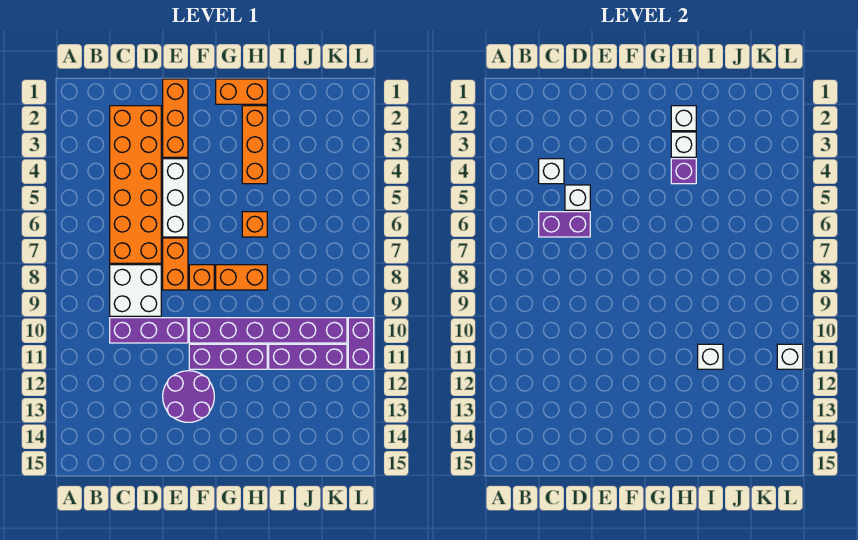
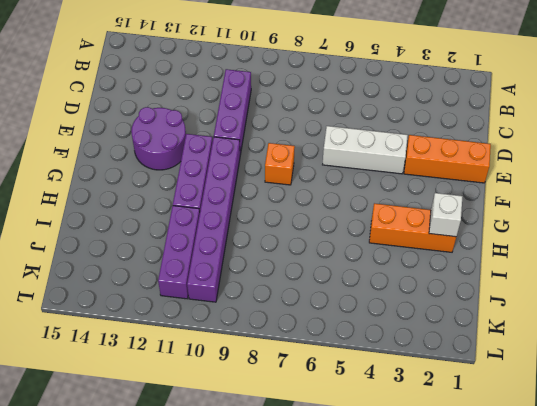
none -> orange 2x6 brick [110,106,161,263]
none -> white 2x2 brick [110,265,161,316]
none -> orange 1x2 brick [163,238,188,290]

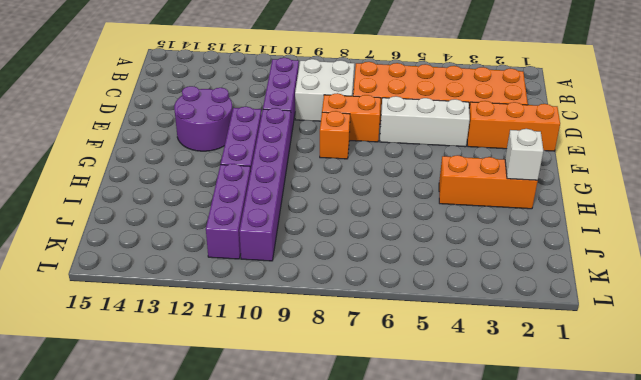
none -> orange 1x2 brick [216,79,267,104]
none -> orange 1x2 brick [216,265,267,290]
none -> orange 1x1 brick [242,212,267,237]

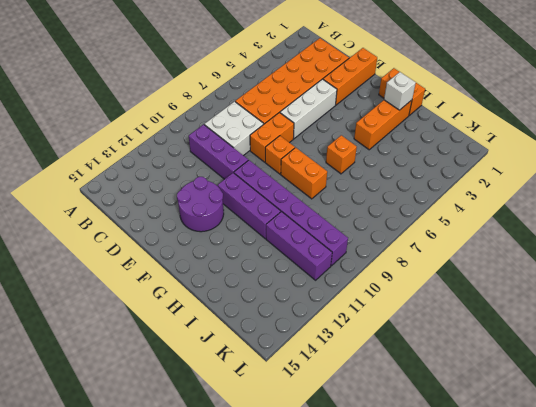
none -> purple 1x2 brick [348,318,374,369]
none -> white 1x1 brick [539,159,564,184]
none -> purple 1x2 brick [539,212,590,237]

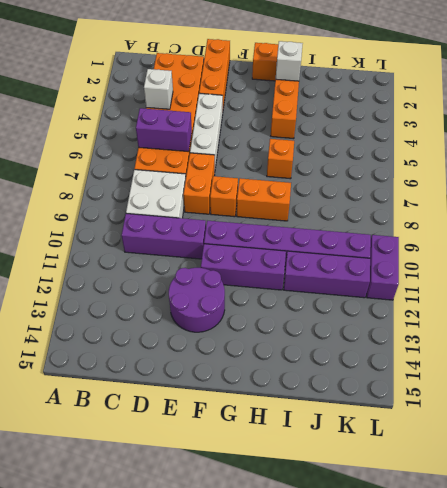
none -> white 1x1 brick [565,185,590,210]
none -> white 1x1 brick [671,132,696,157]
none -> purple 1x1 brick [671,159,696,184]

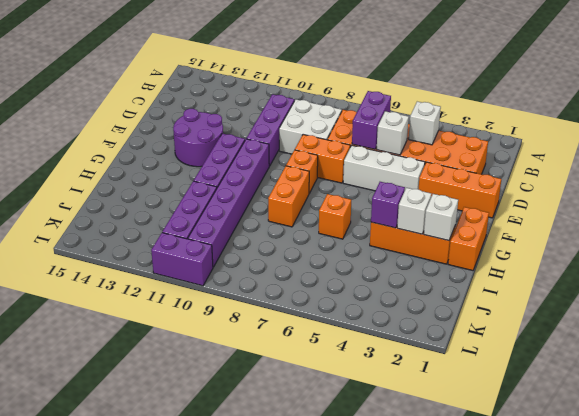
none -> white 1x1 brick [698,344,723,369]
none -> white 1x1 brick [777,344,803,369]

